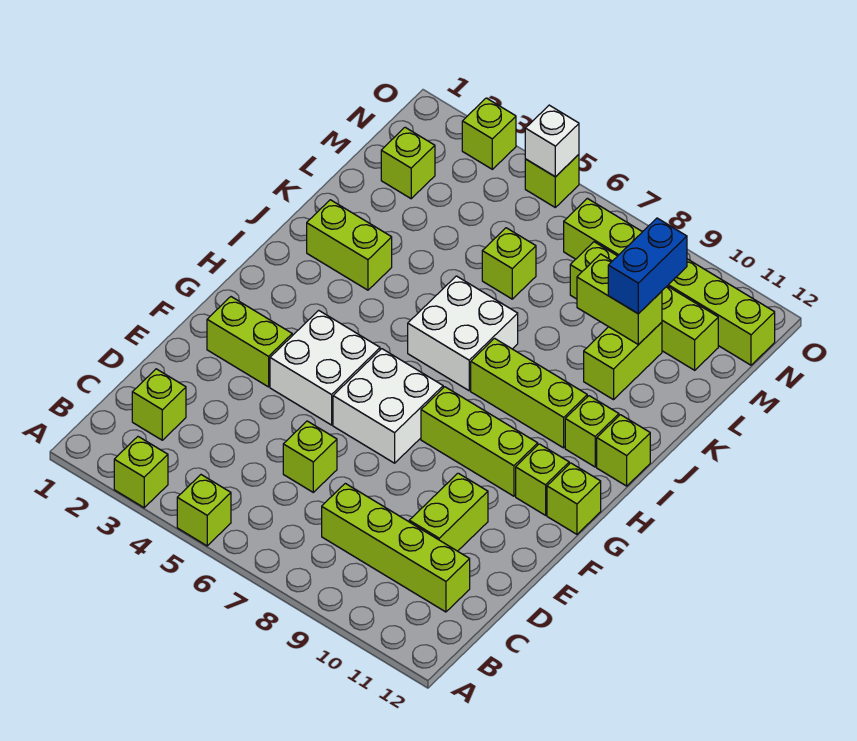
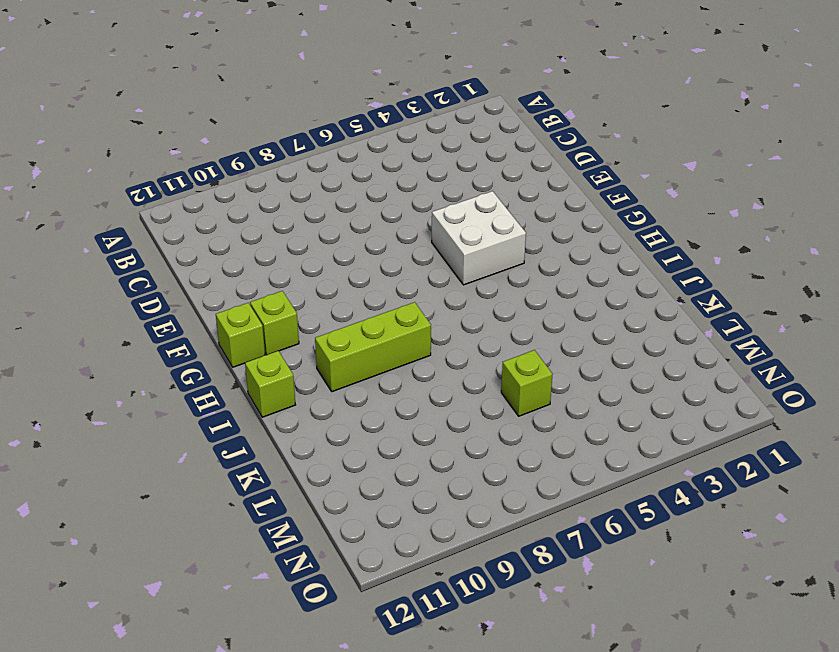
none -> lime 1x1 brick [114,437,168,508]
none -> lime 1x1 brick [177,475,231,546]
none -> lime 1x1 brick [132,369,186,440]

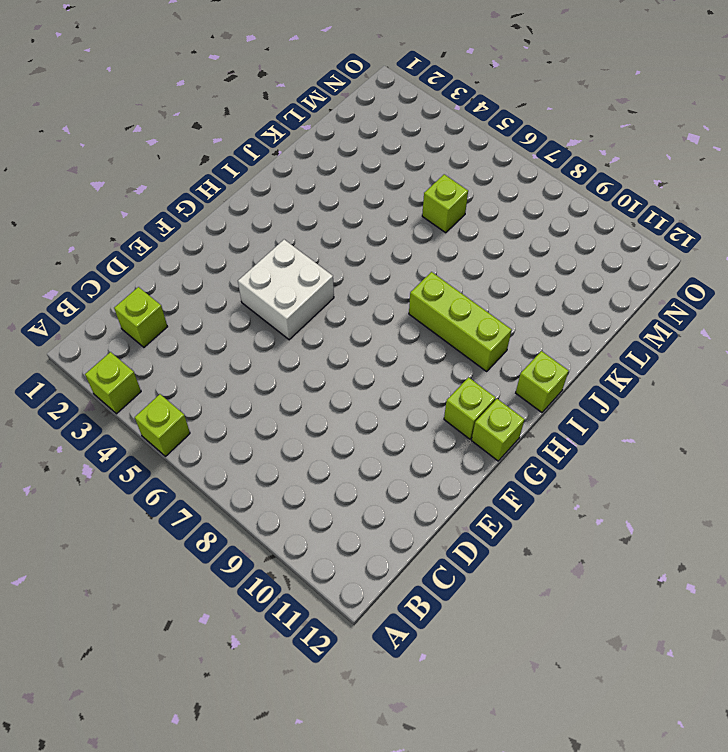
none -> lime 1x4 brick [322,483,470,612]
none -> lime 1x1 brick [283,421,337,492]
none -> lime 1x2 brick [409,473,488,551]

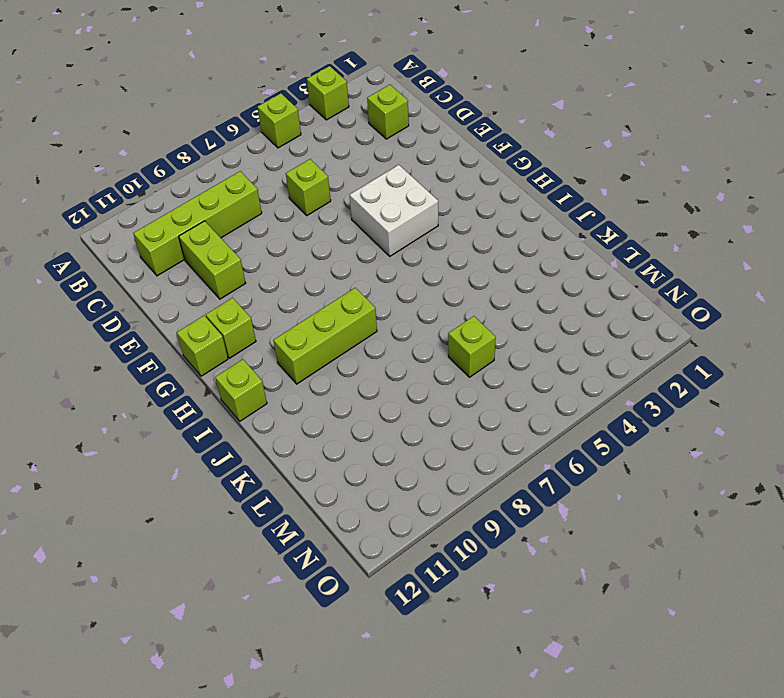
none -> lime 1x2 brick [207,297,292,387]
none -> white 2x2 brick [333,349,443,463]
none -> lime 1x3 brick [421,387,538,496]

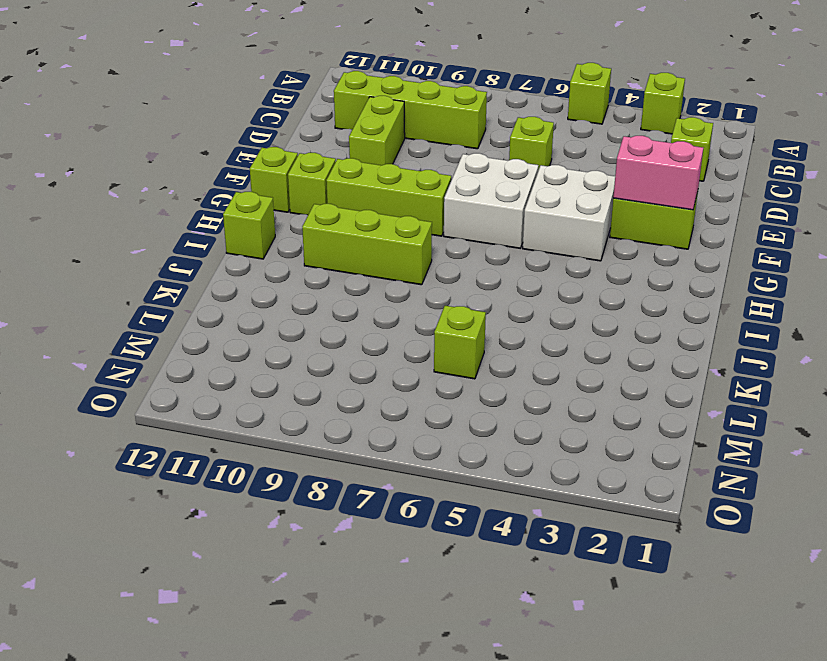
pink 1x2 brick [613,136,703,210] -> none
none -> white 2x2 brick [408,276,518,391]
none -> lime 1x1 brick [565,396,619,467]
none -> lime 1x2 brick [307,200,392,290]

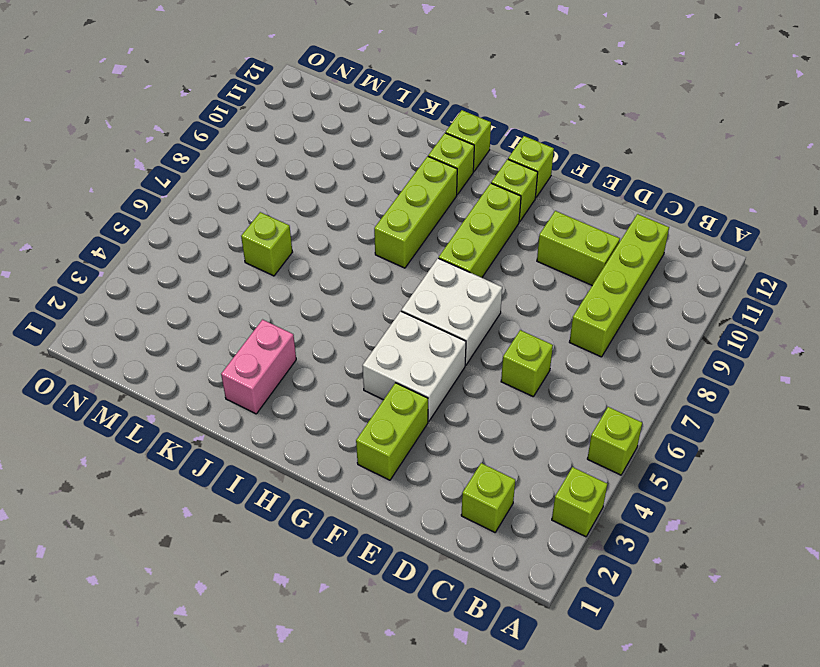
pink 1x2 brick [221,320,296,414] -> lime 1x2 brick [307,200,392,290]
none -> white 2x2 brick [408,276,518,391]
none -> lime 1x2 brick [584,322,662,400]
none -> lime 1x1 brick [381,127,435,199]

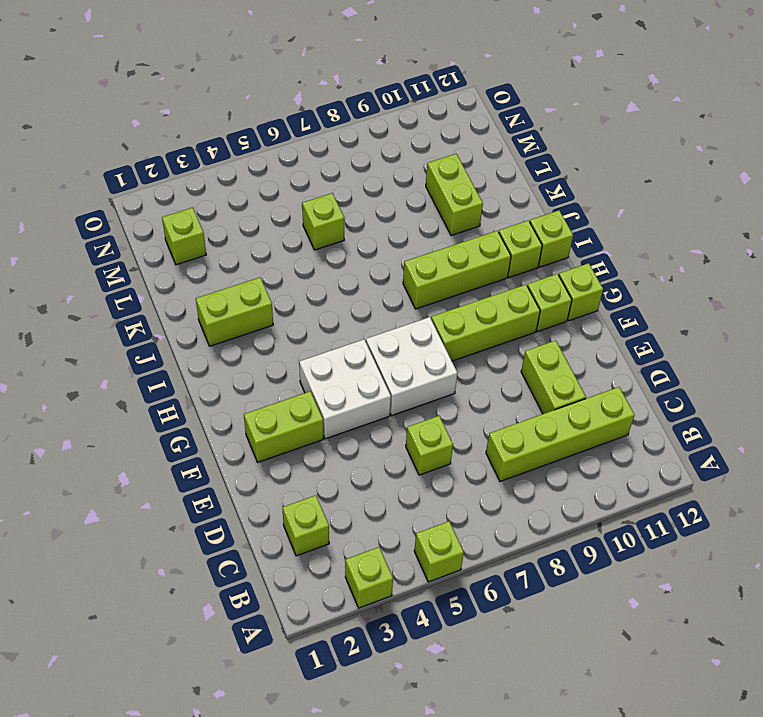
none -> white 2x2 brick [408,276,518,391]
none -> lime 1x4 brick [570,242,718,370]
none -> lime 1x6 brick [564,198,775,365]

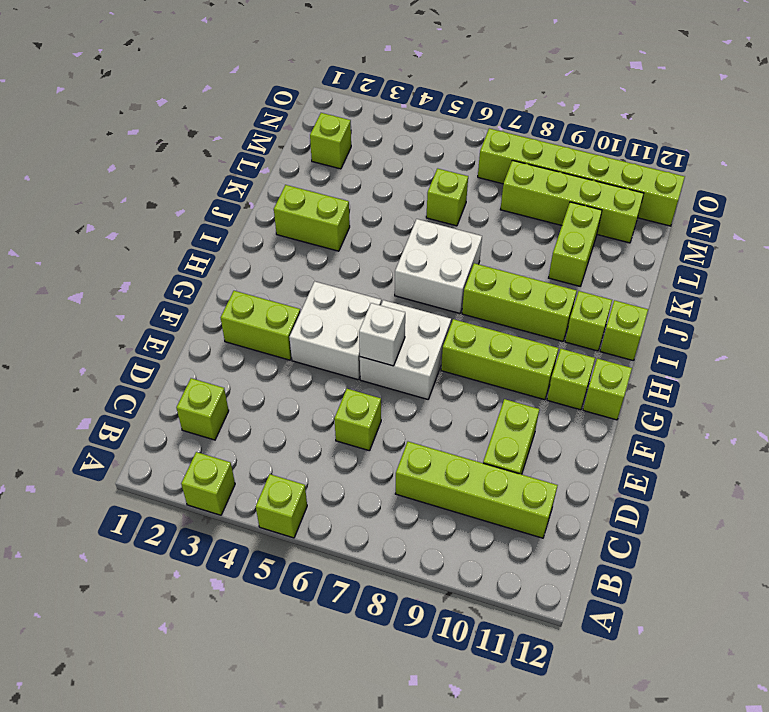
white 1x1 brick [359,303,405,366] -> white 1x1 brick moved to [525,105,579,177]
none -> lime 1x1 brick [462,98,516,169]
none -> lime 1x1 brick [525,155,579,207]
none -> lime 1x2 brick [577,254,662,345]

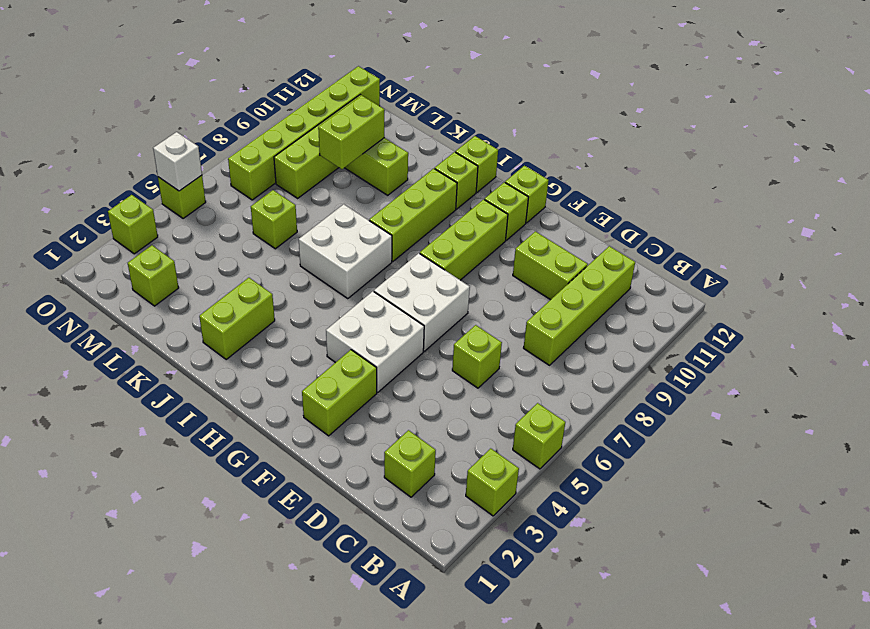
none -> blue 1x2 brick [608,218,687,314]

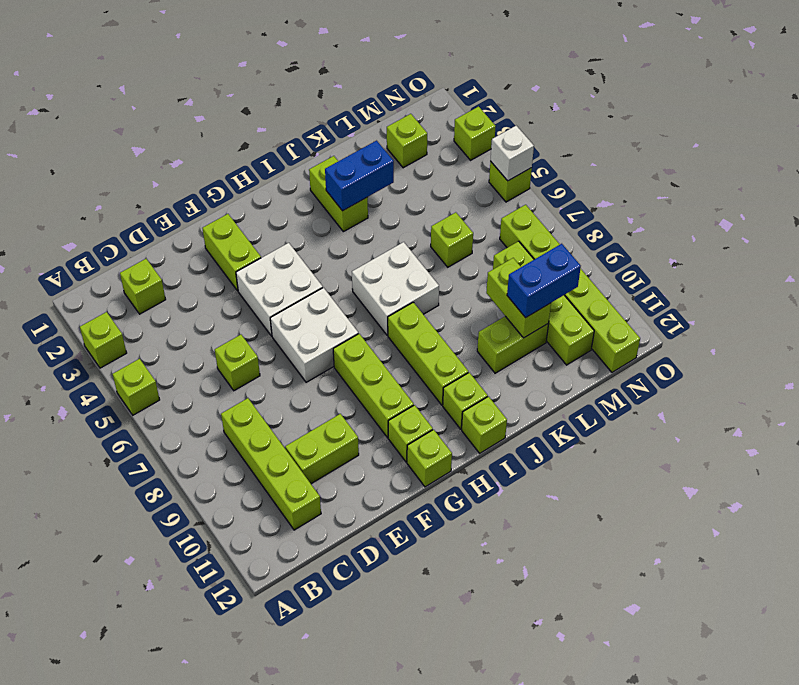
blue 1x2 brick [325,141,394,211] -> none

